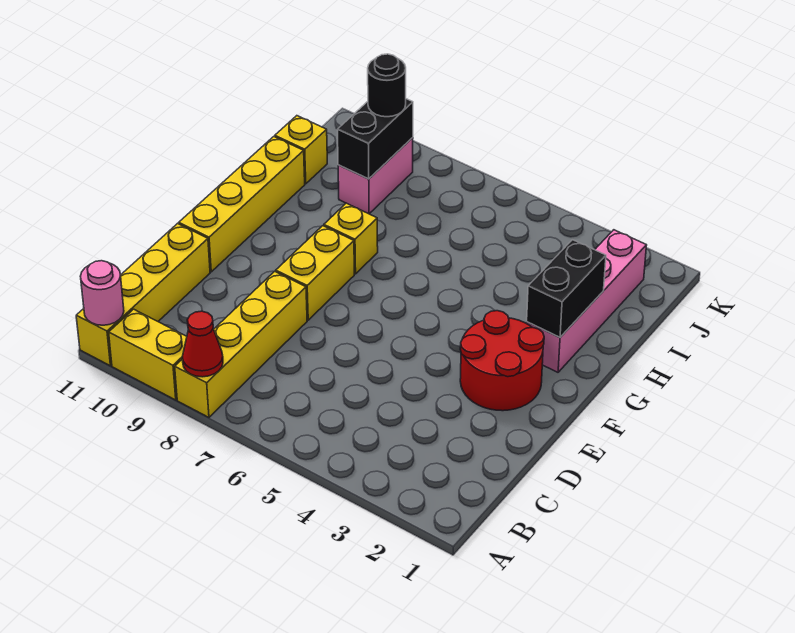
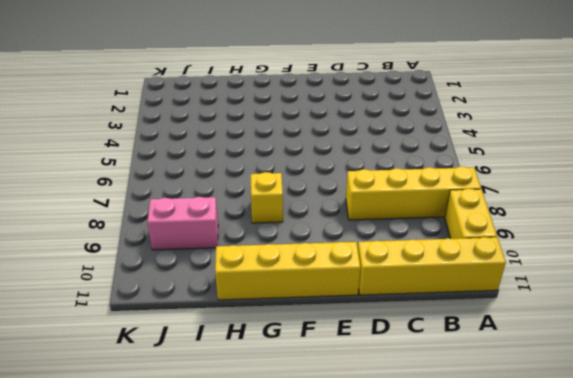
none -> red 2x2 round brick [460,311,544,411]
none -> yellow 1x2 brick [276,226,354,320]
none -> pink 1x4 brick [527,230,647,372]

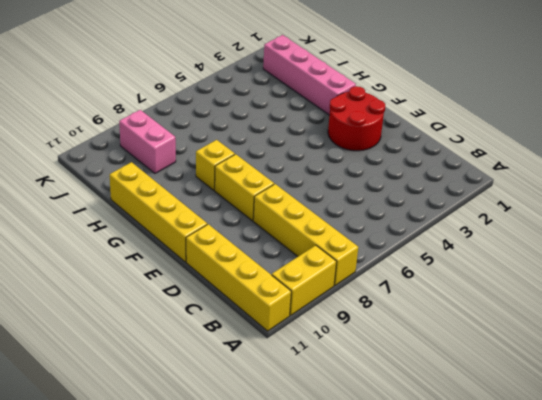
none -> yellow 1x1 brick [275,116,327,184]
none -> red 1x1 cone [182,311,223,377]
none -> pink 1x1 round brick [80,261,124,325]

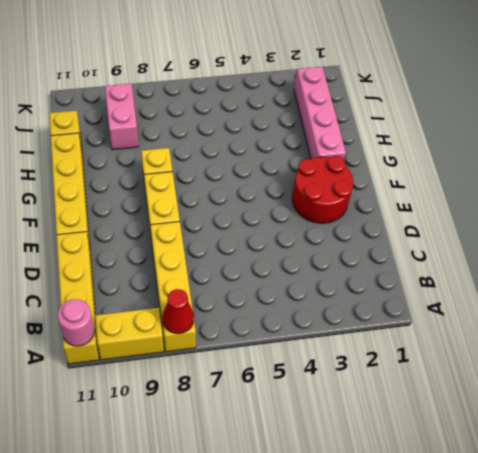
none -> black 1x2 brick [527,240,606,337]
none -> black 1x2 brick [337,99,413,179]
none -> black 1x1 round brick [368,54,406,117]

